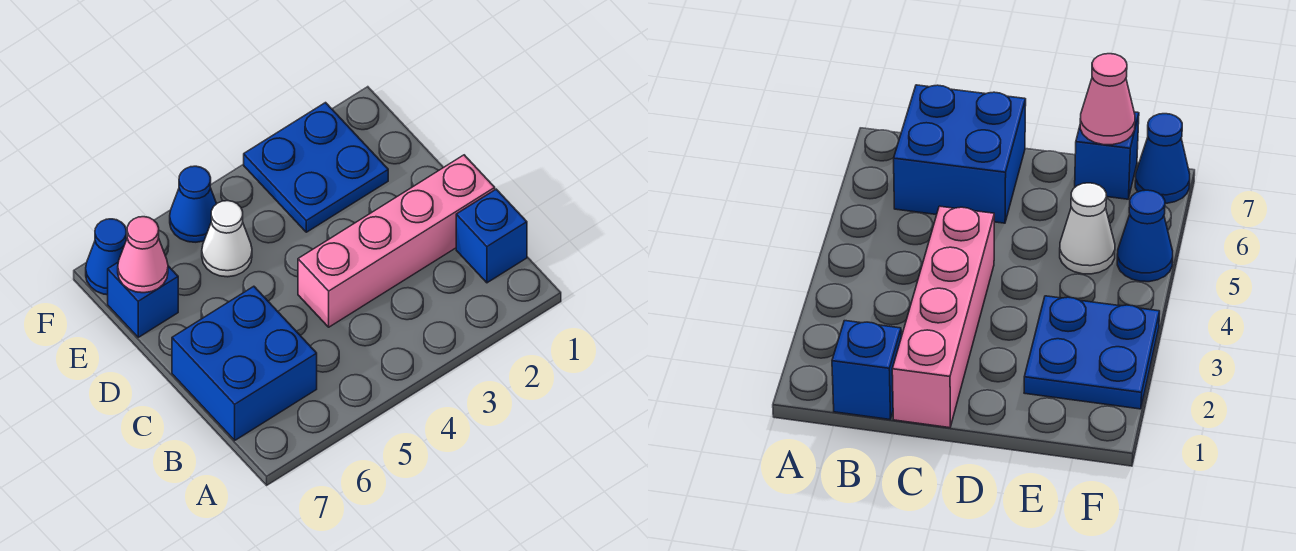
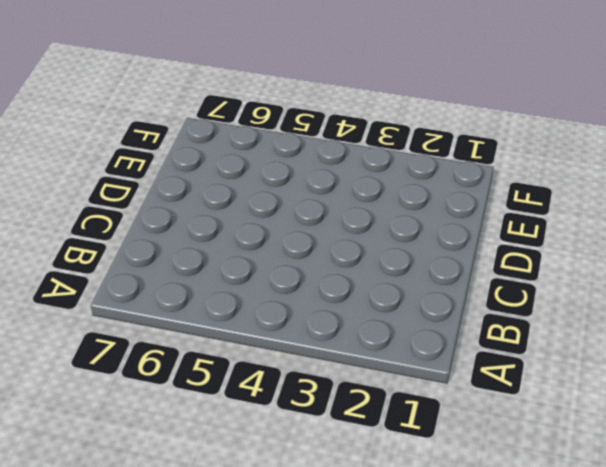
none -> blue 1x1 brick [456,189,527,283]
none -> blue 2x2 brick [172,286,317,440]

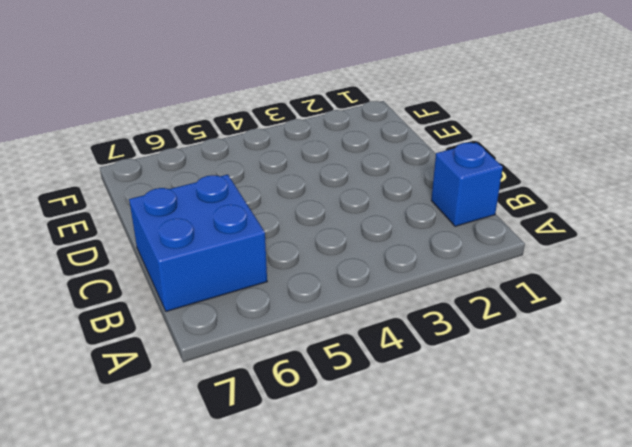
none -> pink 1x4 brick [298,155,495,327]
none -> blue 2x2 plate [244,103,388,232]

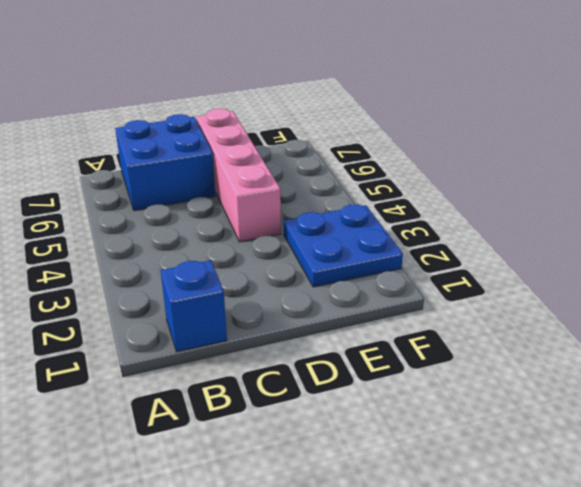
pink 1x4 brick [196,109,281,242] -> pink 1x4 brick moved to [298,155,495,327]
none -> white 1x1 cone [202,201,252,277]
none -> blue 1x1 brick [108,263,178,337]

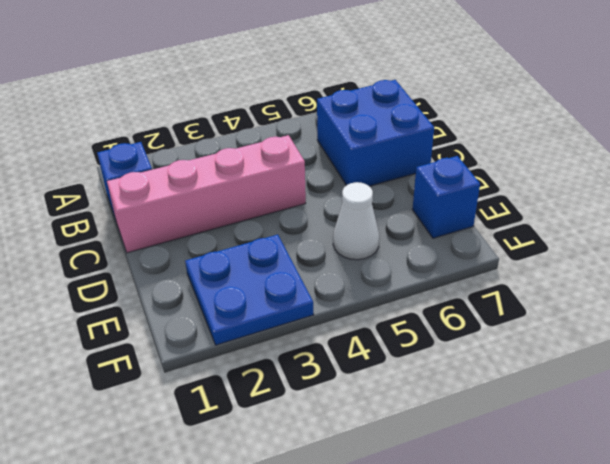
none -> blue 1x1 cone [170,166,216,242]
none -> blue 1x1 cone [86,219,126,295]

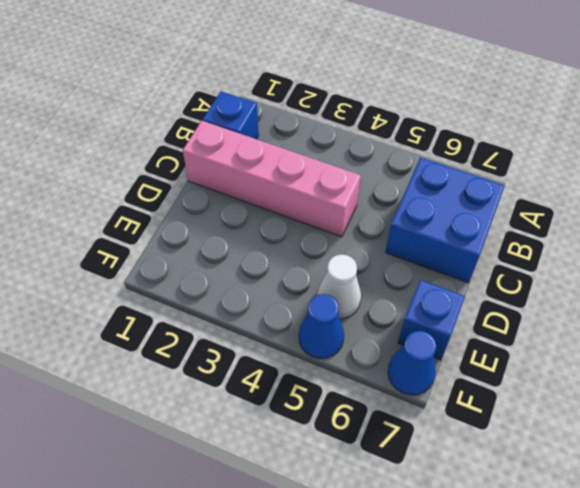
none -> blue 2x2 plate [244,103,388,232]
none -> pink 1x1 cone [118,217,168,293]

